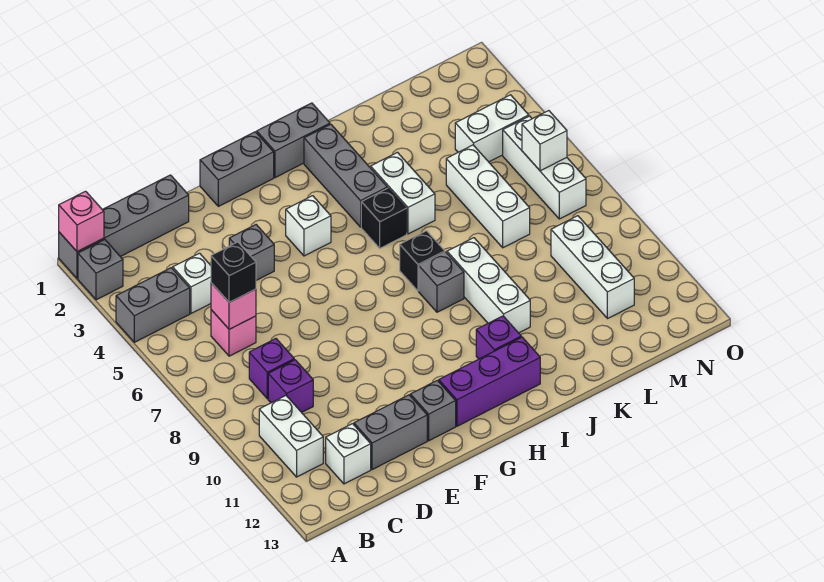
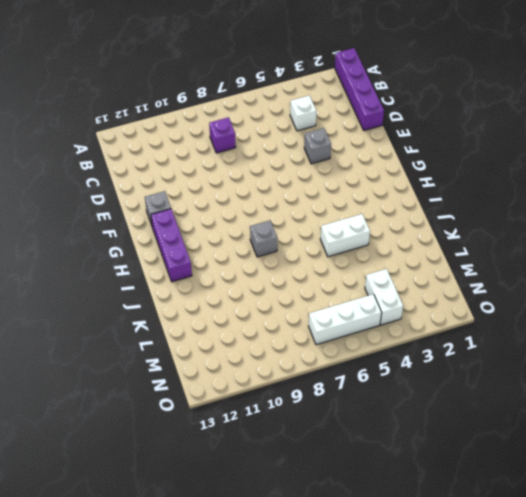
purple 1x4 brick [335,48,384,131] -> grey 1x4 brick [59,175,189,278]
none -> grey 1x1 brick [78,240,123,300]
none -> grey 1x2 brick [116,268,190,342]
none -> white 1x2 brick [259,396,323,477]
none -> pink 1x1 brick [211,310,256,356]

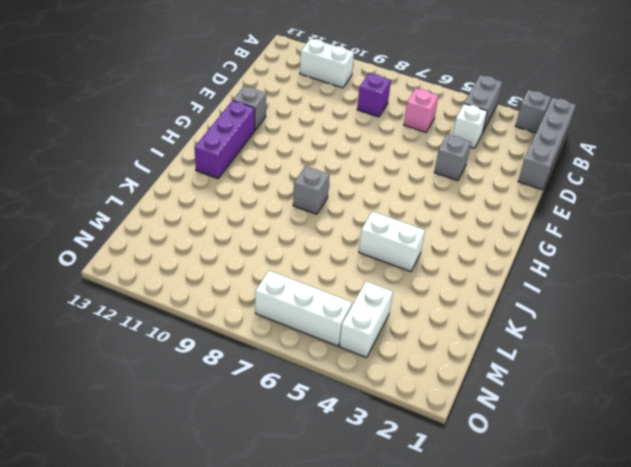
none -> purple 1x1 brick [268,360,313,412]
none -> white 1x1 brick [326,424,371,484]
none -> grey 1x2 brick [354,395,427,470]
none -> grey 1x2 brick [200,132,274,206]

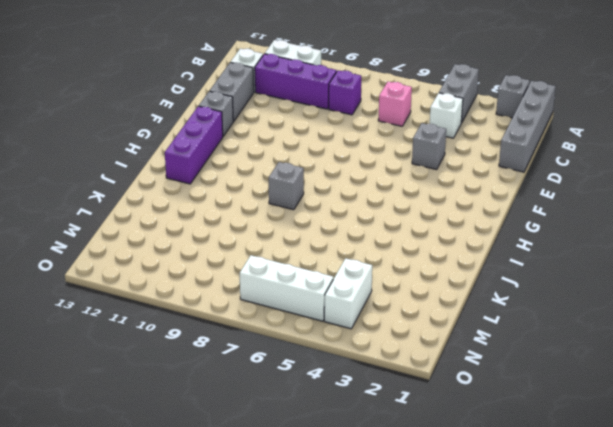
purple 1x3 brick [255,54,337,109] -> purple 1x1 brick [268,360,313,412]
none -> grey 1x2 brick [200,132,274,206]
none -> white 1x1 brick [286,196,331,256]
none -> grey 1x2 brick [257,103,330,178]
none -> grey 1x3 brick [304,124,387,227]

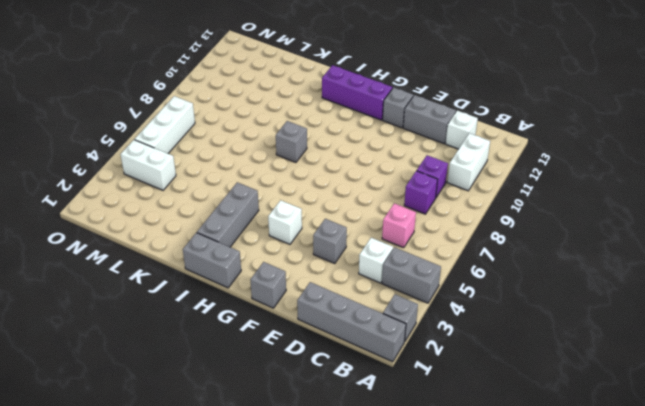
grey 1x1 brick [250,262,286,308] -> grey 1x2 brick [200,132,274,206]
none -> black 1x1 brick [361,188,407,248]
none -> black 1x1 brick [400,231,445,291]
none -> purple 1x1 brick [476,316,521,359]
none -> white 1x2 brick [371,152,435,234]

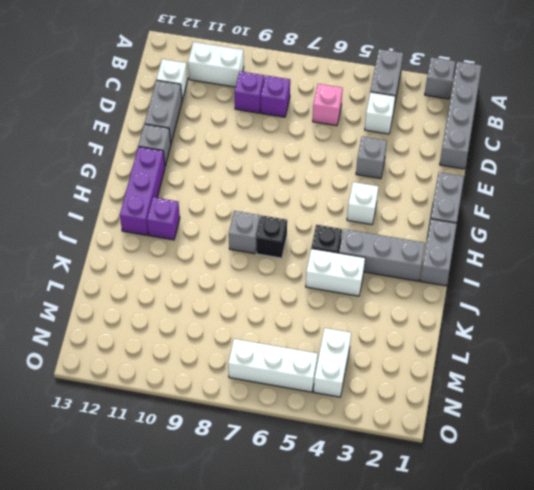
none -> white 1x3 brick [447,238,530,333]
none -> white 1x3 brick [446,145,530,248]
none -> white 1x3 brick [551,216,634,319]
none -> pink 1x1 brick [59,191,104,252]

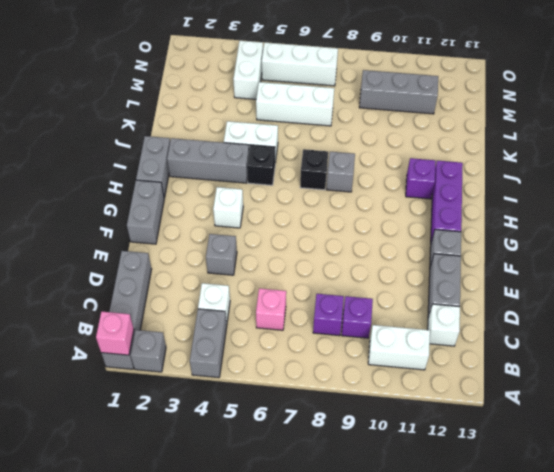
grey 1x3 brick [359,70,438,114] -> white 1x3 brick [551,216,634,319]
none -> white 1x3 brick [447,238,530,333]
none -> pink 1x1 brick [211,283,256,329]
none -> white 1x1 brick [522,111,567,171]
none -> black 1x1 brick [211,242,256,302]

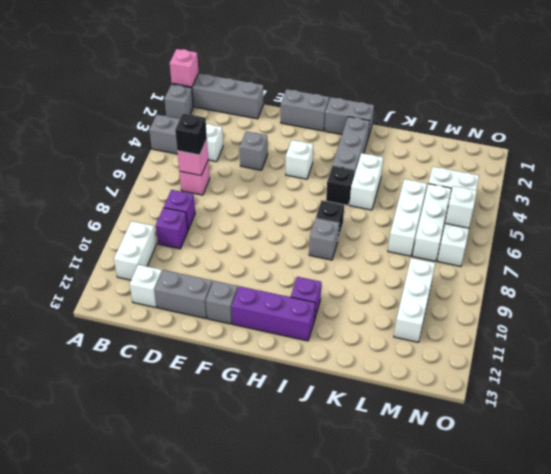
white 1x3 brick [413,184,451,261] -> white 1x3 brick moved to [447,238,530,333]

